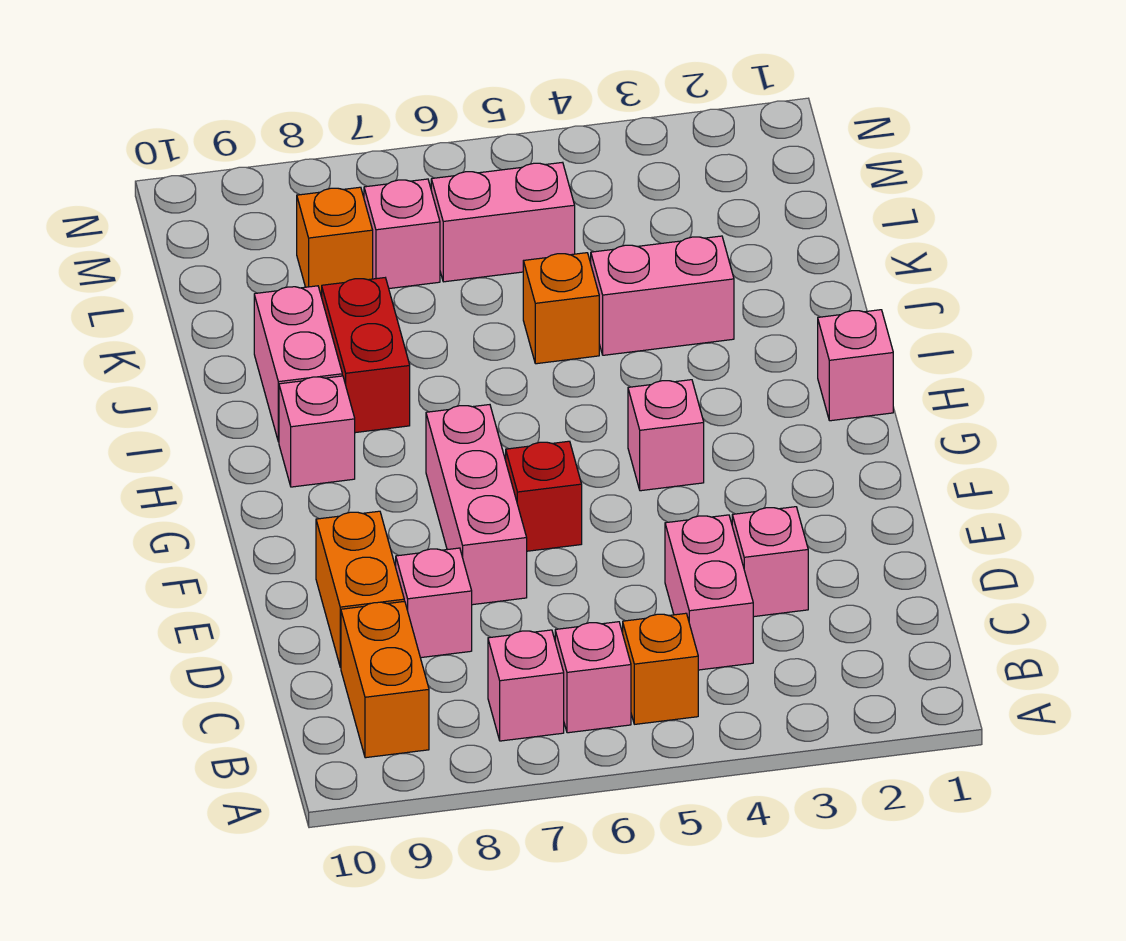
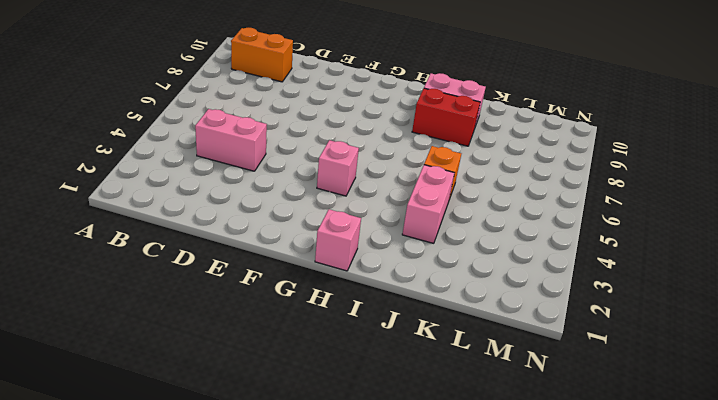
none -> orange 1x1 brick [623,613,698,724]
none -> pink 1x1 brick [555,622,631,733]
none -> pink 1x1 brick [488,630,564,741]

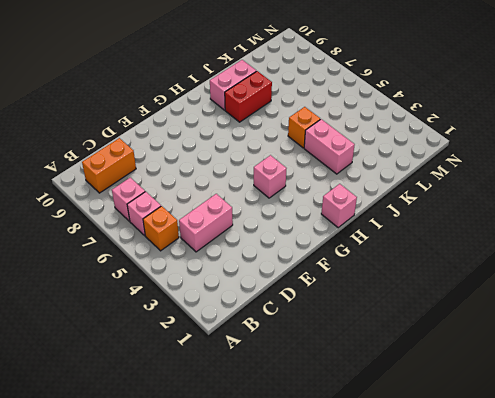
none -> pink 1x1 brick [732,507,808,617]
none -> pink 1x1 brick [396,548,472,658]
none -> orange 1x2 brick [316,511,404,667]

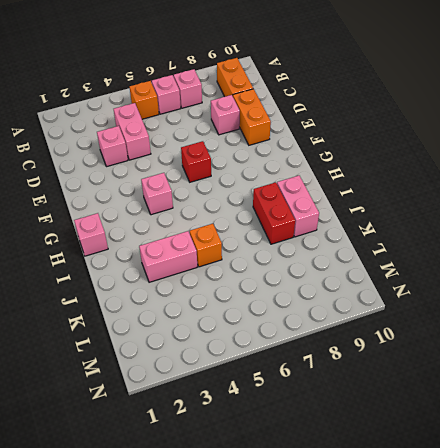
none -> pink 1x3 brick [426,405,527,605]
none -> pink 1x1 brick [279,376,355,487]
none -> pink 1x2 brick [431,162,575,282]

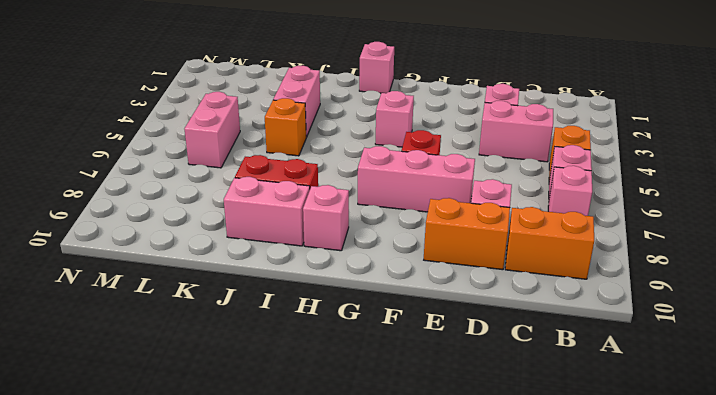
none -> pink 1x1 brick [364,179,440,289]
none -> orange 1x1 brick [297,187,373,297]

